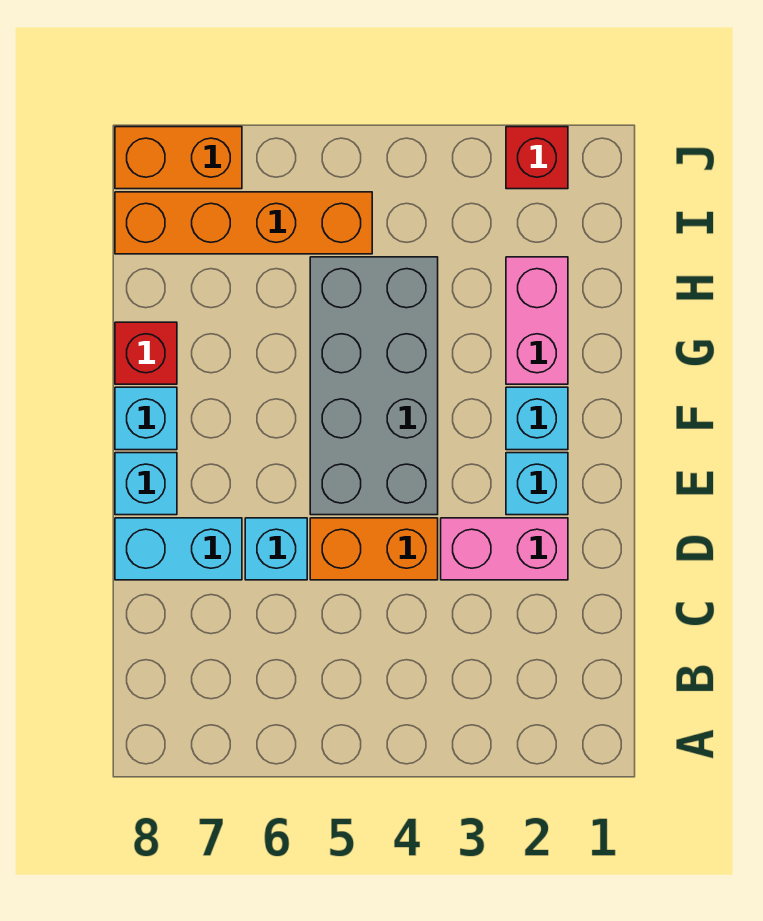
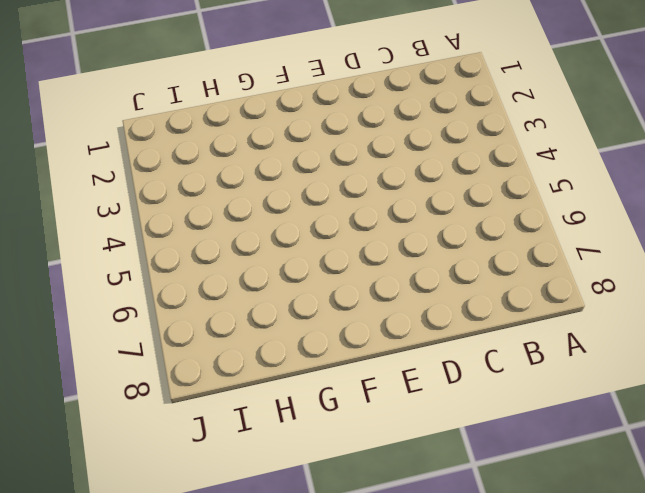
none -> pink 1x2 brick [441,518,568,580]
none -> orange 1x2 brick [310,518,438,580]
none -> cyan 1x1 brick [245,518,307,580]

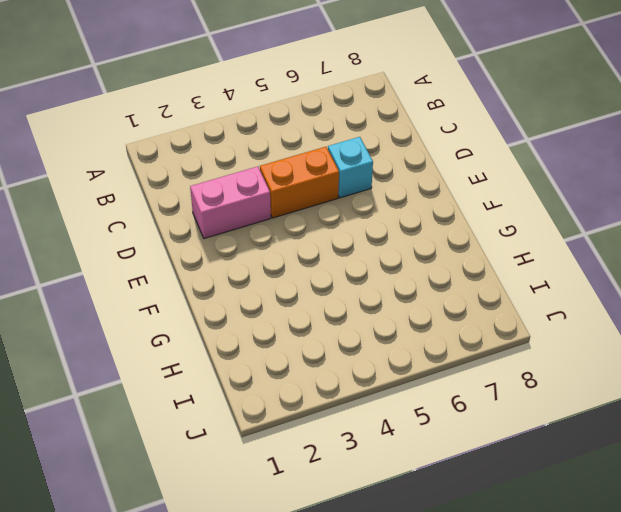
none -> cyan 1x2 brick [115,518,242,580]
none -> cyan 1x1 brick [506,453,568,515]
none -> grey 2x4 brick [310,257,438,515]

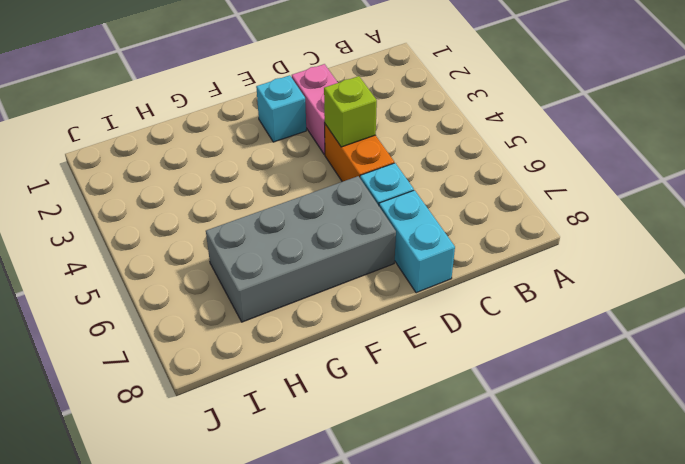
lime 1x1 brick [324,76,377,147] -> none
grey 2x4 brick [206,176,396,322] -> grey 2x4 brick moved to [310,257,438,515]
none -> cyan 1x1 brick [115,453,177,515]
none -> cyan 1x1 brick [506,387,568,450]
none -> cyan 1x1 brick [115,387,177,450]

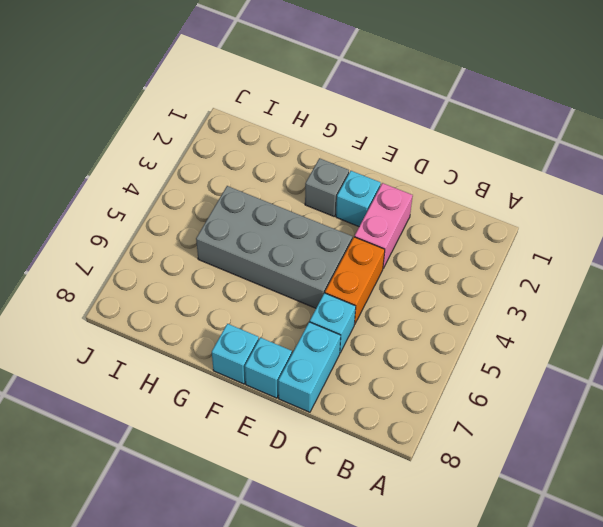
grey 1x1 brick [305,158,349,216] -> cyan 1x1 brick [506,387,568,450]
none -> pink 1x2 brick [506,257,568,384]
none -> red 1x1 brick [115,322,177,384]
none -> orange 1x4 brick [115,192,372,254]

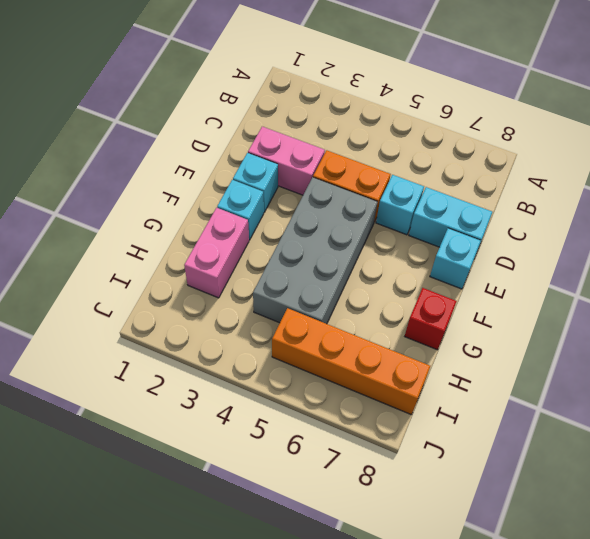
none -> cyan 1x1 brick [115,387,177,450]
none -> red 1x1 brick [506,127,568,189]
none -> orange 1x2 brick [115,127,242,189]

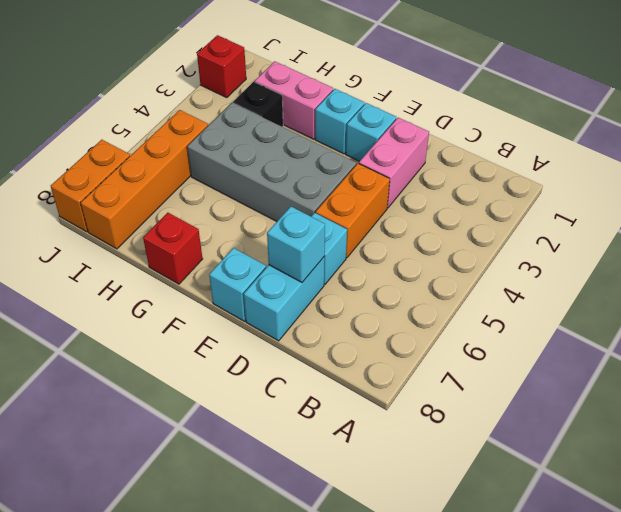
cyan 1x1 brick [267,207,325,282] -> cyan 1x1 brick moved to [115,387,177,450]
black 1x1 brick [233,82,283,127] -> none

